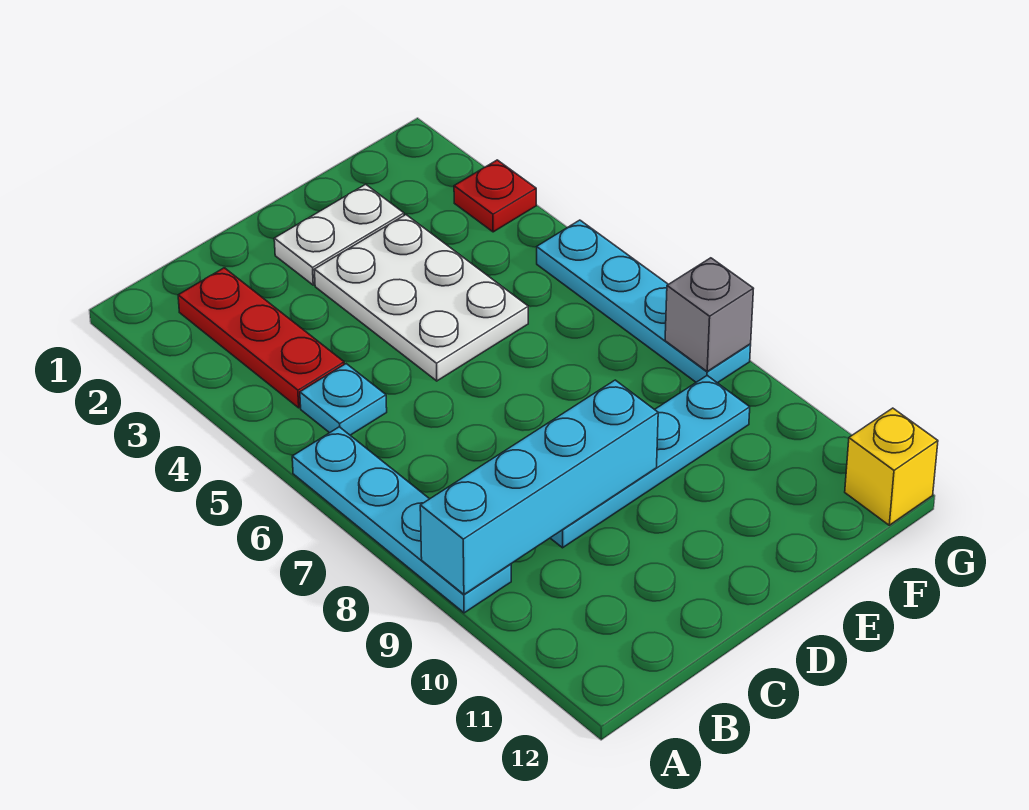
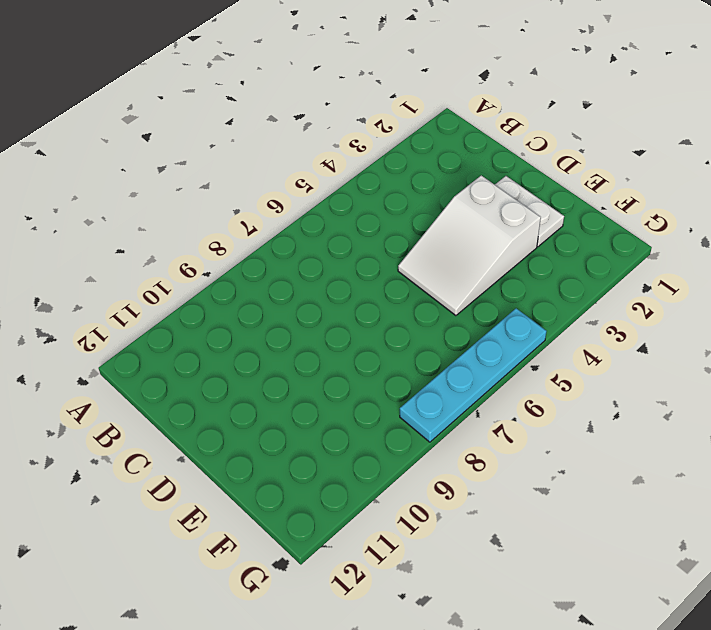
white 2x3 slope [398,175,541,316] -> white 2x3 plate [314,215,528,381]
none -> cyan 1x4 plate [292,427,511,613]
none -> red 1x3 plate [178,268,344,408]

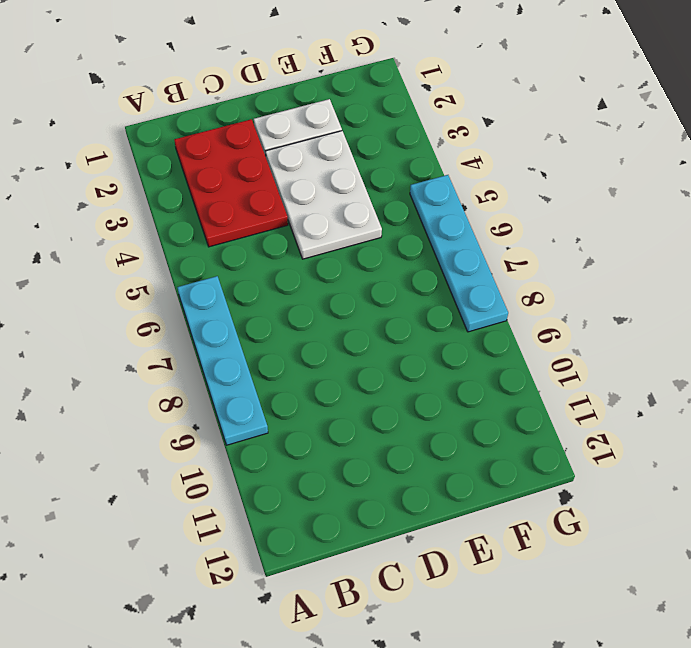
red 2x3 plate [174,119,288,247] -> red 1x3 plate [178,268,344,408]
none -> cyan 1x1 plate [300,364,387,435]
none -> cyan 1x4 plate [551,376,750,548]

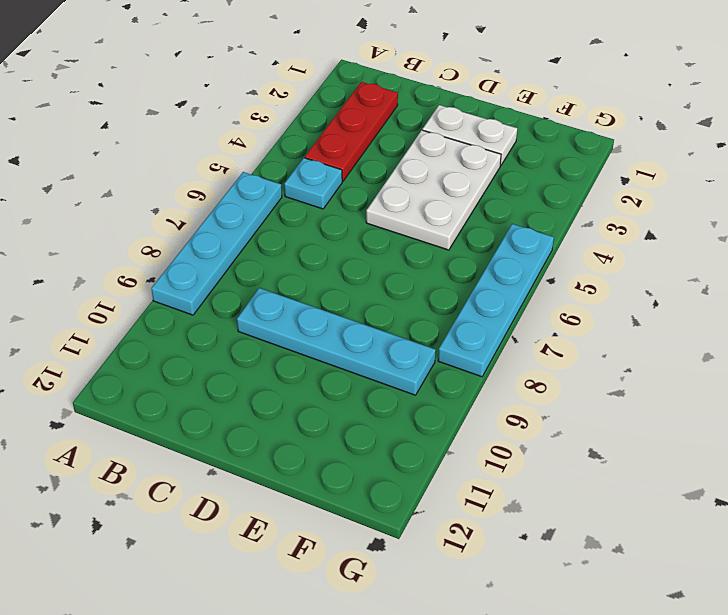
none -> red 1x1 plate [454,160,536,232]
none -> yellow 1x1 brick [845,408,938,525]

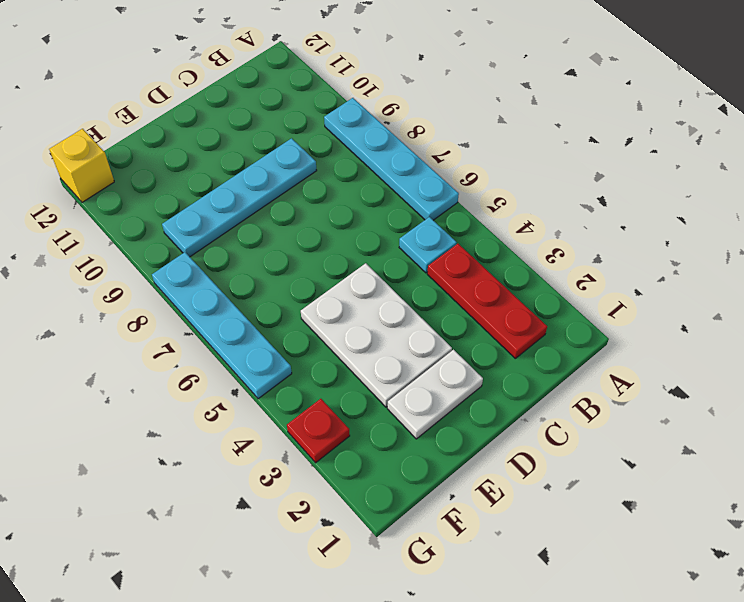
none -> cyan 1x4 brick [420,380,658,594]
none -> grey 1x1 brick [665,258,754,371]

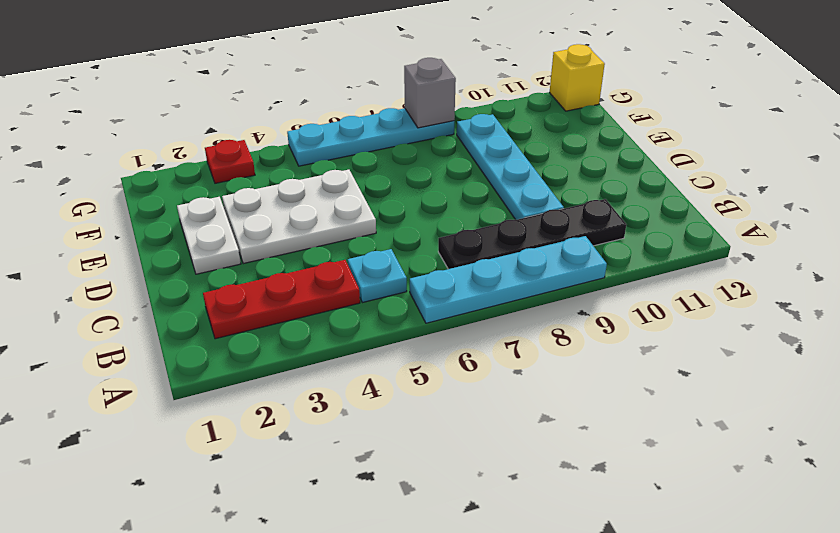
black 1x4 plate [438,199,626,269] -> none
none -> cyan 1x4 brick [420,380,658,594]

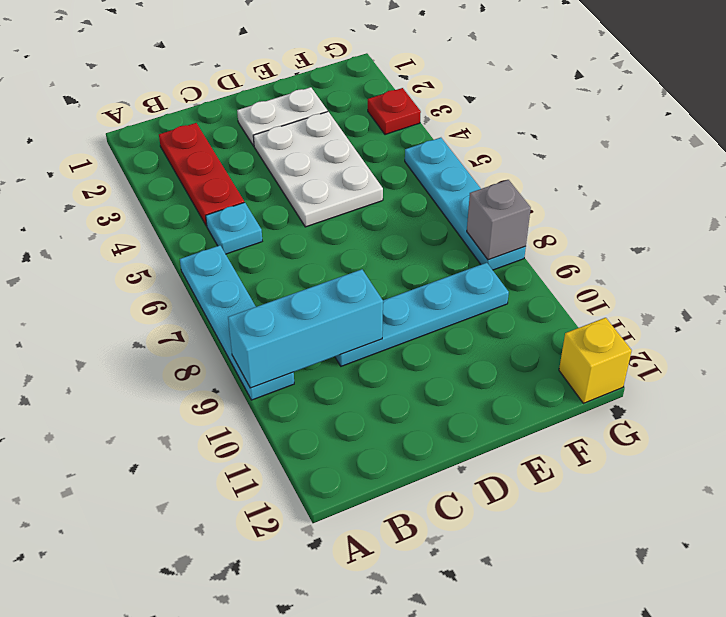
cyan 1x3 brick [228,269,383,388] -> cyan 1x4 brick [420,380,658,594]

